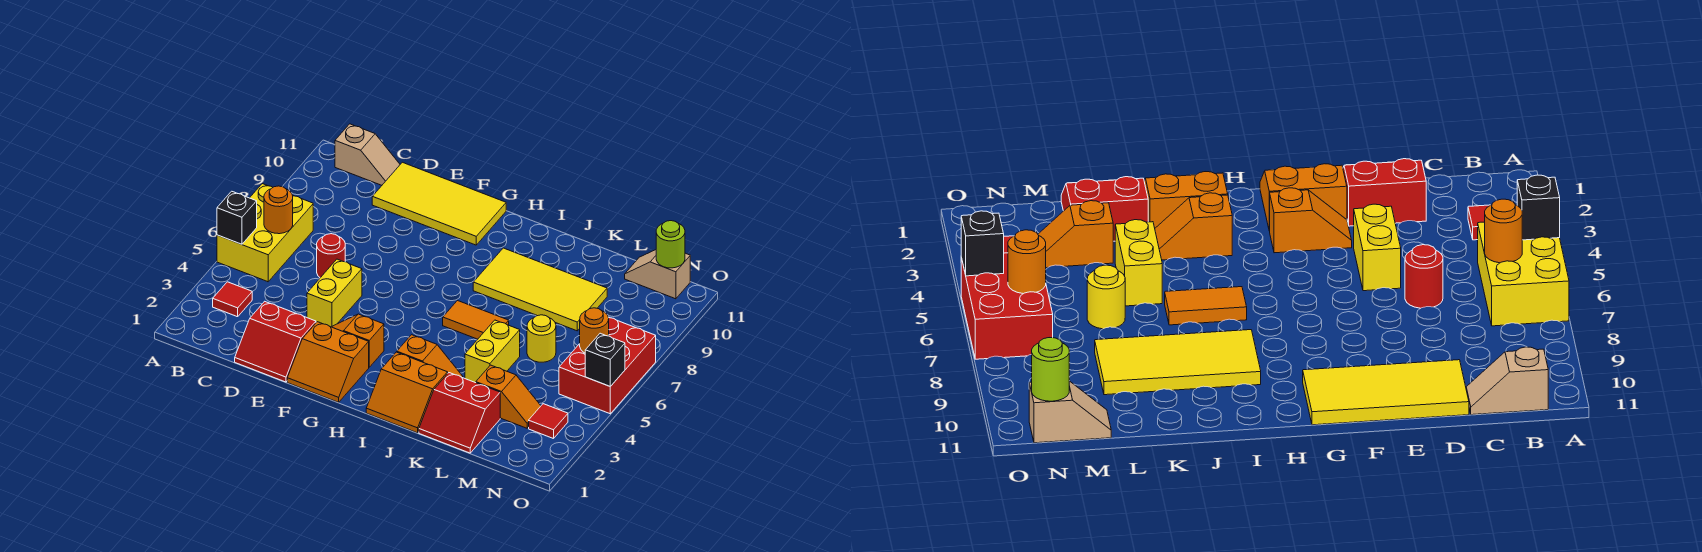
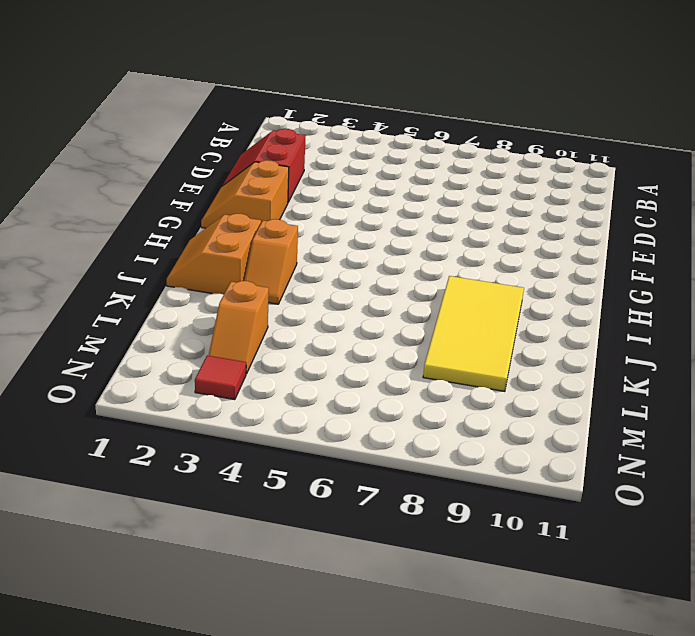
none -> yellow 2x3 brick [217,184,313,282]
none -> red 1x1 tile [213,282,252,317]
none -> tan 1x2 slope [335,124,400,185]

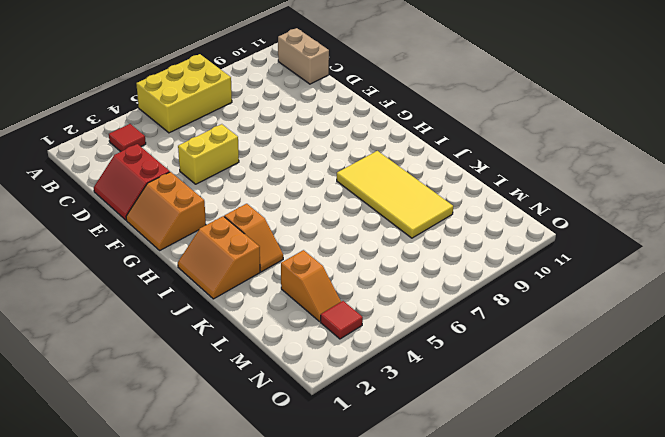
tan 1x2 brick [278,28,329,84] -> tan 1x2 slope [335,124,400,185]
none -> red 1x1 round brick [317,234,345,278]
none -> yellow 2x4 tile [372,162,506,245]
none -> orange 1x2 slope [332,314,384,367]

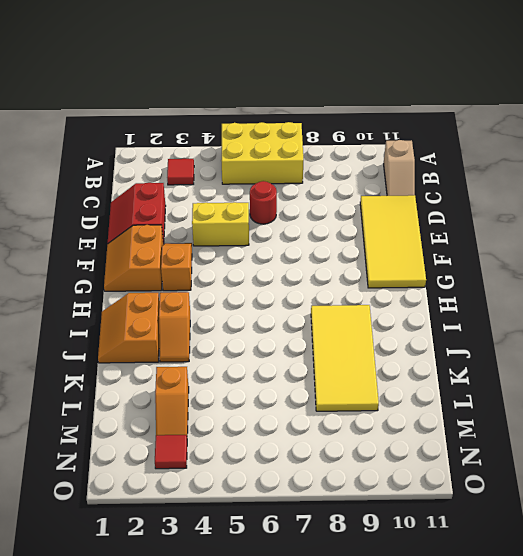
none -> orange 1x2 tile [443,301,509,339]
none -> red 2x2 slope [419,373,500,453]
none -> yellow 1x2 brick [465,320,520,383]

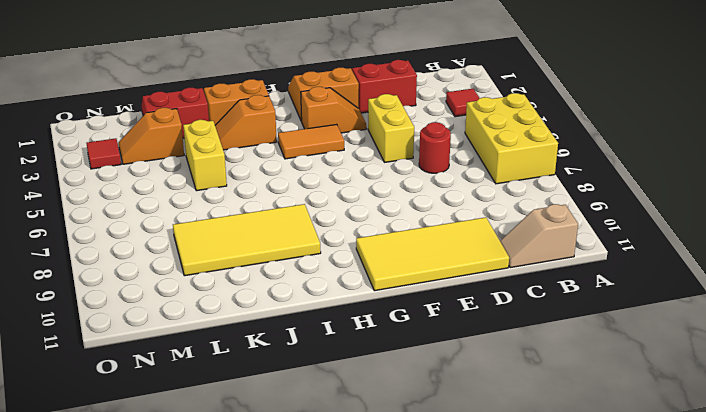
orange 1x2 tile [278,124,344,159] -> orange 1x2 tile moved to [443,301,509,339]
none -> yellow 1x1 round brick [527,315,556,362]
none -> tan 1x2 slope [625,250,690,299]
none -> red 2x3 brick [559,317,656,414]

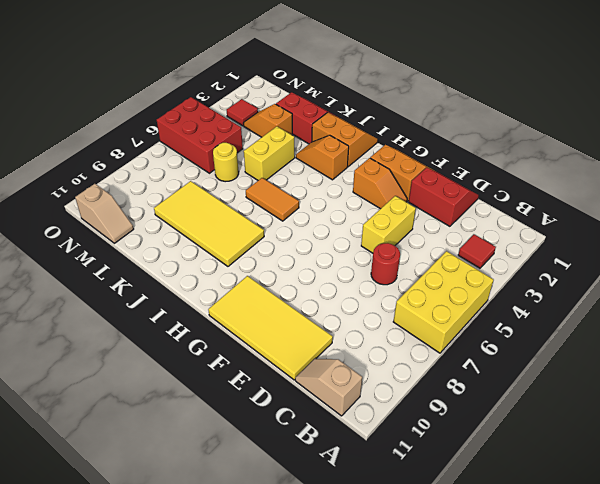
red 2x3 brick [157,97,243,173] -> red 2x3 brick turned to [559,317,656,414]
none -> black 1x1 brick [217,191,257,244]
none -> orange 1x1 round brick [264,186,293,234]
none -> orange 1x1 round brick [580,308,609,353]

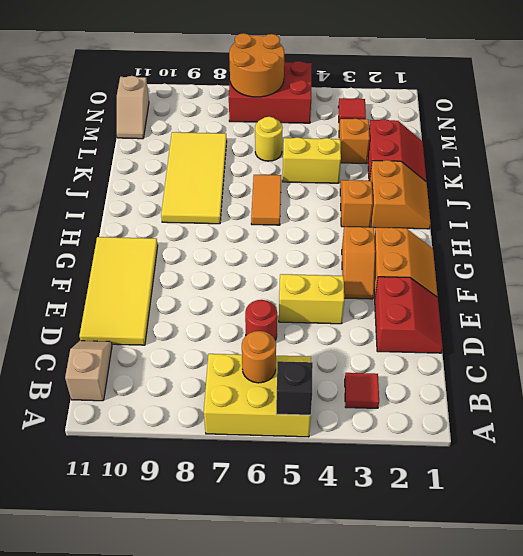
orange 2x2 round brick [229,33,284,97] -> orange 1x1 round brick [580,308,609,353]
none -> lime 1x1 round brick [656,221,685,268]
none -> black 1x1 brick [585,333,625,386]

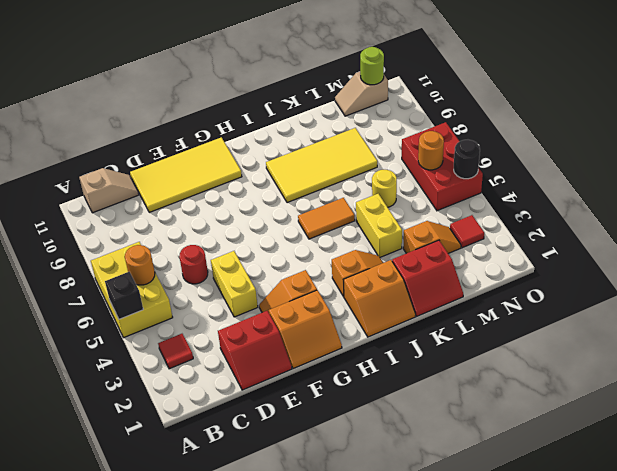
black 1x1 round brick [454,140,480,179] -> black 1x1 brick [585,333,625,386]

